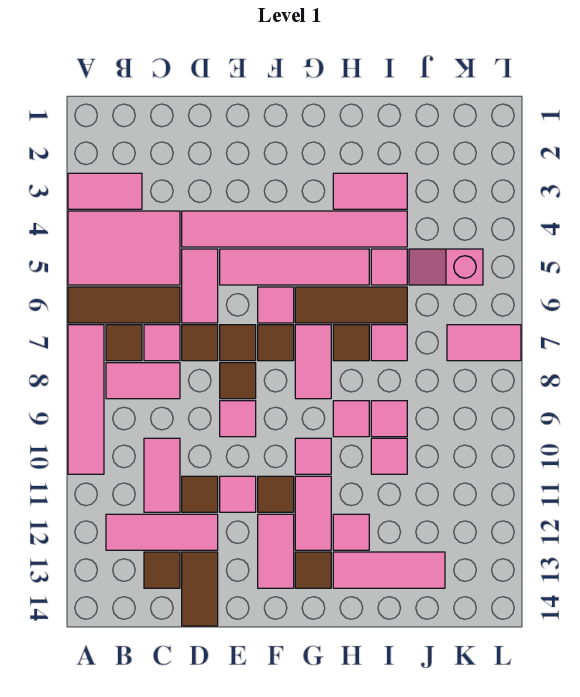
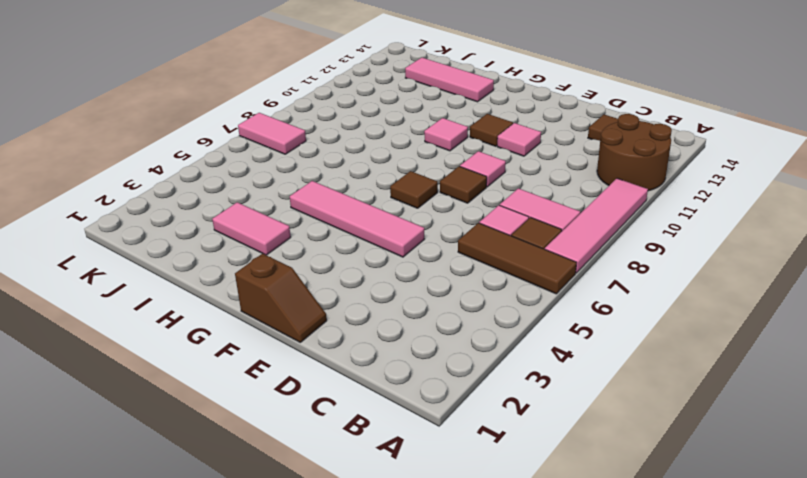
brown 2x2 round brick [597,114,672,191] -> pink 1x3 tile [106,514,218,550]
brown 1x2 slope [235,253,327,342] -> none
none -> pink 1x2 tile [68,173,142,209]
none -> pink 2x3 tile [68,211,180,285]
none -> pink 1x2 tile [144,438,180,512]
none -> pink 1x6 tile [182,211,407,247]

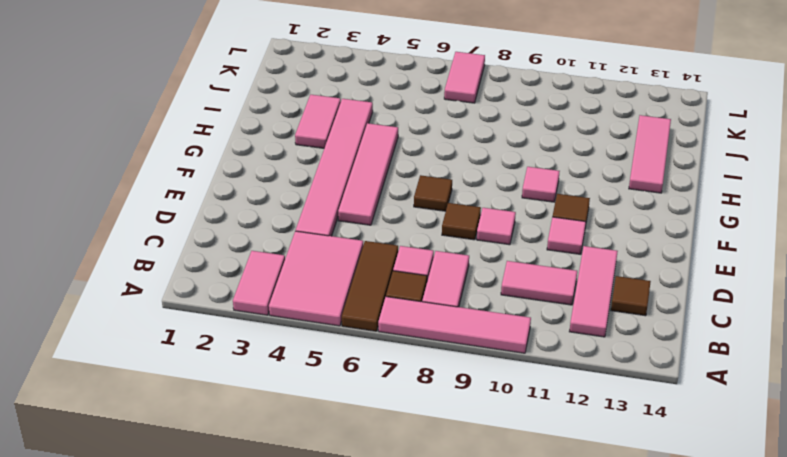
none -> pink 1x2 tile [182,249,218,323]
none -> brown 1x1 tile [182,325,218,361]
none -> brown 1x1 tile [182,476,218,512]
none -> brown 1x2 tile [182,552,218,626]

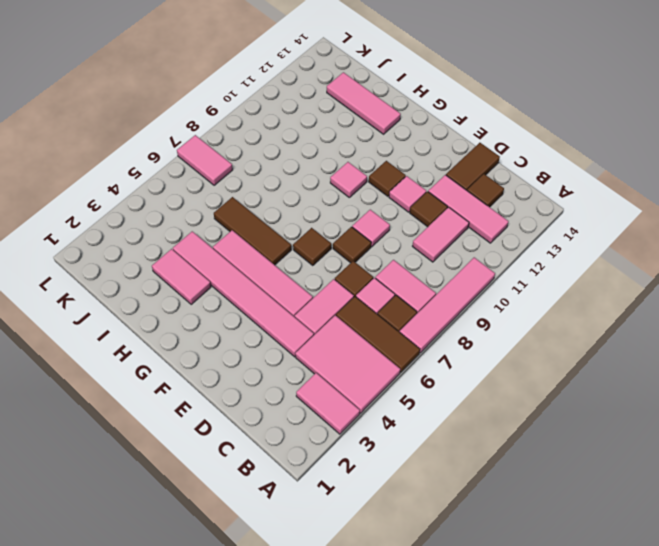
none -> brown 1x1 tile [220,325,256,361]
none -> pink 1x1 tile [258,287,294,323]
none -> pink 1x2 tile [258,514,294,588]
none -> pink 1x2 tile [295,325,331,399]

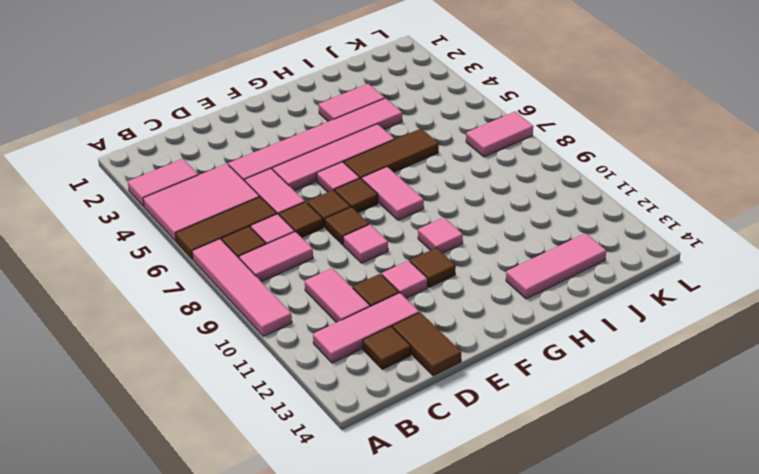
none -> pink 1x2 tile [258,514,294,588]
none -> pink 1x2 tile [295,476,331,550]
none -> brown 1x1 tile [295,552,331,588]
none -> brown 1x1 tile [333,325,369,361]

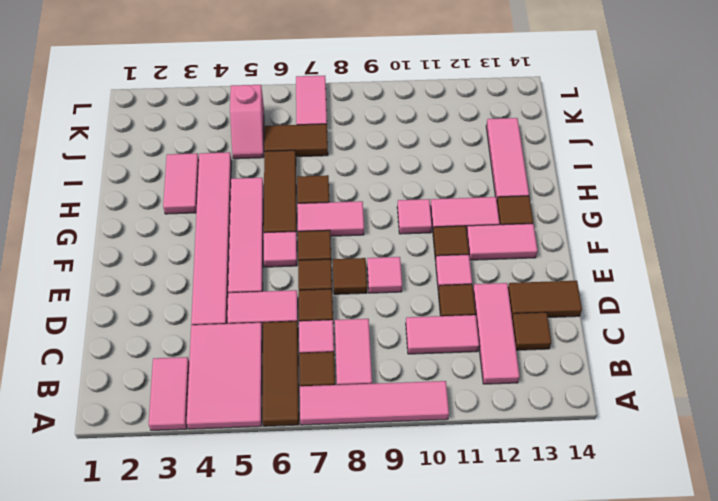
brown 1x2 tile [264,124,328,157] -> none
none -> pink 1x1 tile [333,401,369,437]
none -> pink 1x1 tile [333,514,369,550]
none -> pink 1x1 tile [371,249,407,285]
none -> pink 1x1 tile [371,325,407,361]

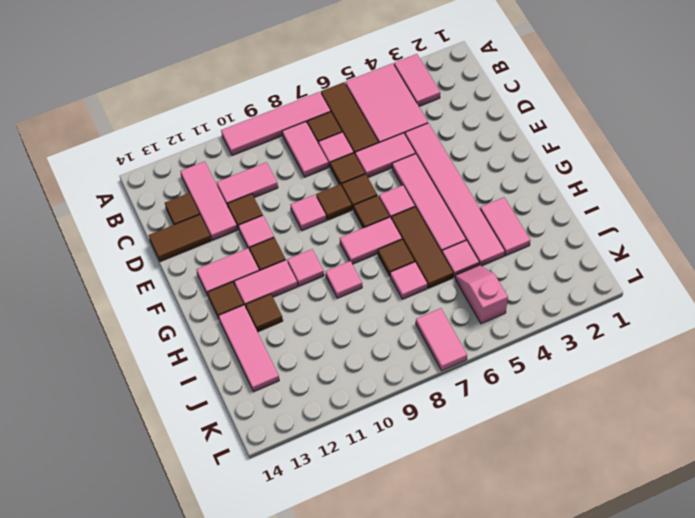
brown 1x1 tile [246,294,283,332] -> pink 1x1 tile [333,514,369,550]
none -> pink 1x1 tile [371,401,407,437]
none -> pink 1x1 tile [371,438,407,474]

